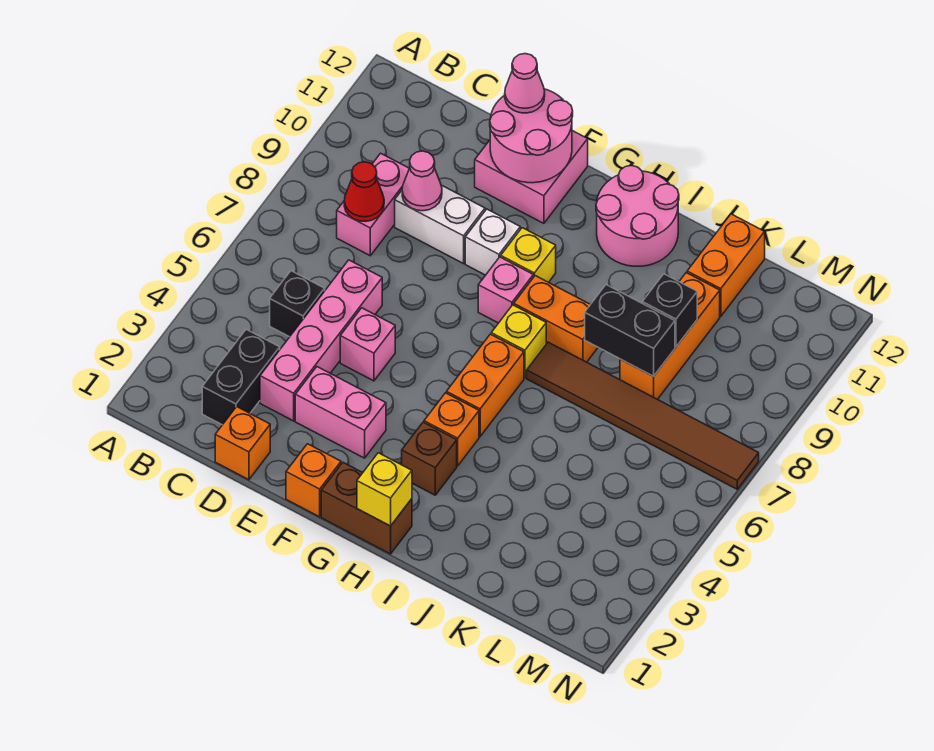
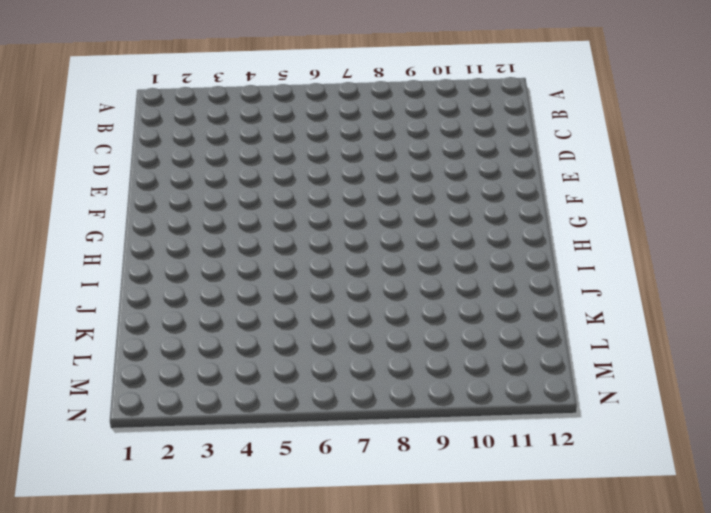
none -> black 1x2 brick [202,329,280,425]
none -> black 1x1 brick [270,271,325,337]
none -> pink 1x2 brick [337,153,409,256]
none -> orange 1x1 brick [215,407,270,480]

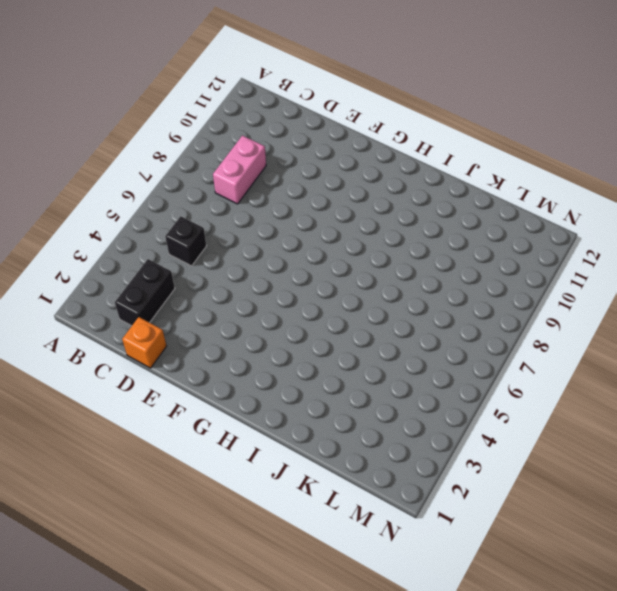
none -> pink 1x4 brick [260,260,382,421]
none -> white 1x2 brick [395,185,485,264]
none -> pink 1x2 brick [295,367,386,458]
none -> pink 1x1 brick [340,308,395,381]

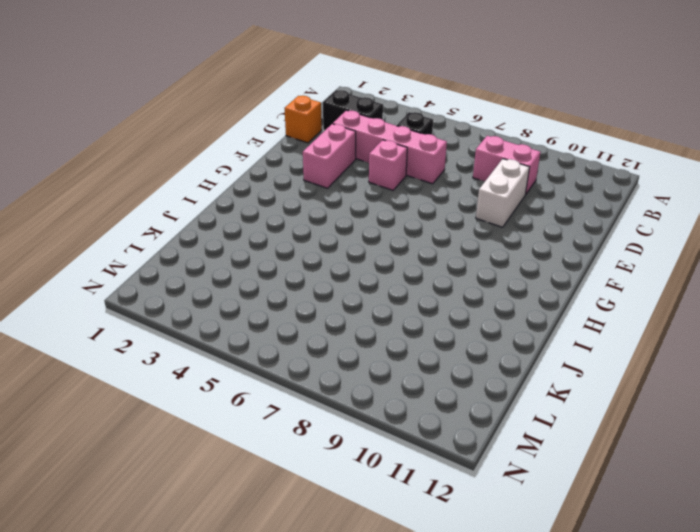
none -> pink 2x2 brick [475,131,588,223]
none -> orange 1x1 brick [286,444,341,517]
none -> white 1x1 brick [465,209,520,275]
none -> brown 1x2 brick [321,463,412,554]

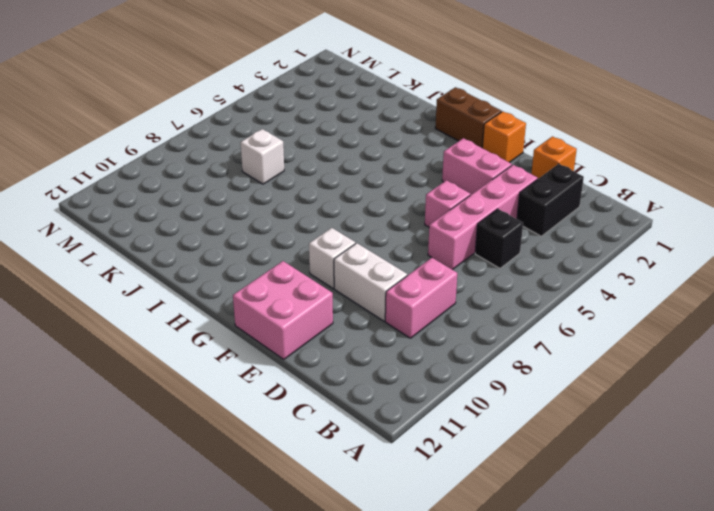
white 1x1 brick [240,129,284,184] -> brown 1x6 tile [527,342,759,489]
none -> pink 1x1 brick [478,257,533,323]
none -> yellow 1x1 brick [501,228,556,282]
none -> brown 1x1 brick [402,422,457,495]
none -> orange 1x1 brick [424,393,479,466]

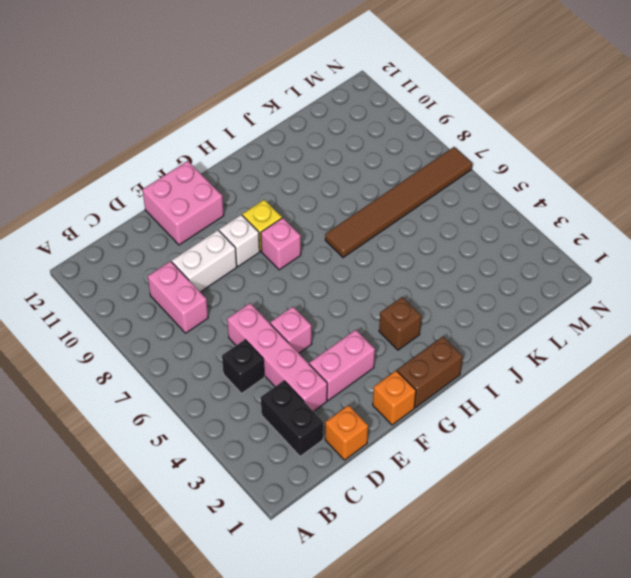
none -> orange 1x1 brick [424,393,479,466]
none -> orange 1x2 brick [447,334,524,436]
none -> yellow 1x1 brick [491,305,546,378]
none -> orange 1x2 brick [514,276,598,362]

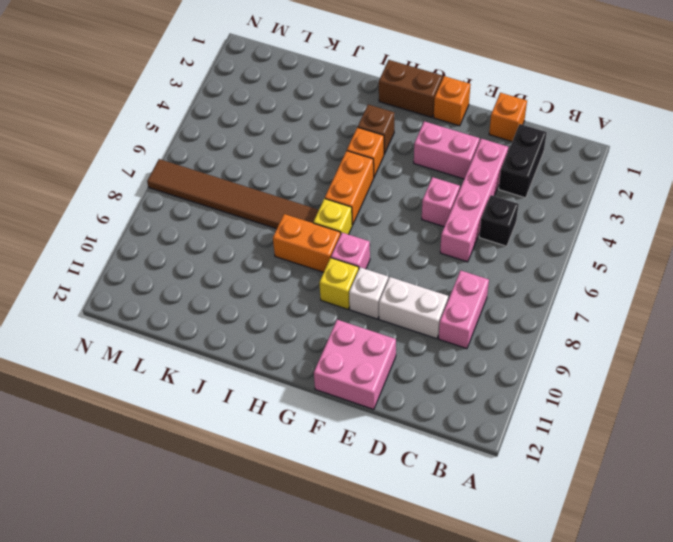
none -> pink 2x2 round brick [596,166,679,266]
none -> orange 1x3 brick [620,273,720,399]
none -> orange 1x2 brick [687,214,765,316]
none -> red 1x1 cone [344,162,384,221]

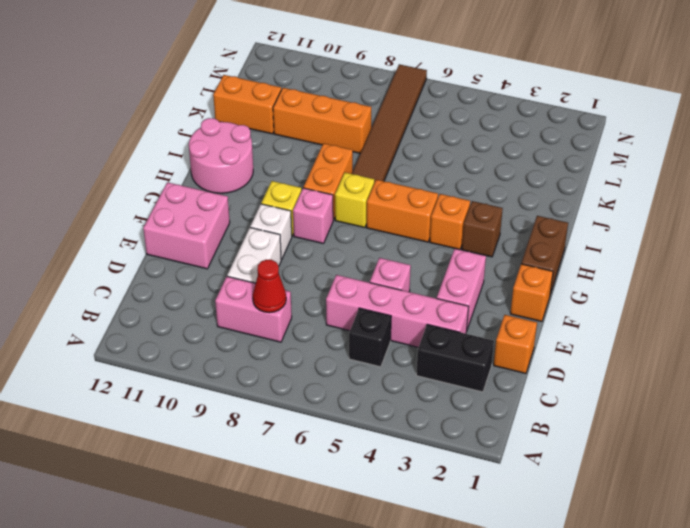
none -> pink 1x1 cone [402,151,442,211]
none -> pink 2x2 round brick [490,89,573,183]
none -> yellow 1x1 brick [357,453,412,526]
none -> black 1x2 brick [585,285,675,376]

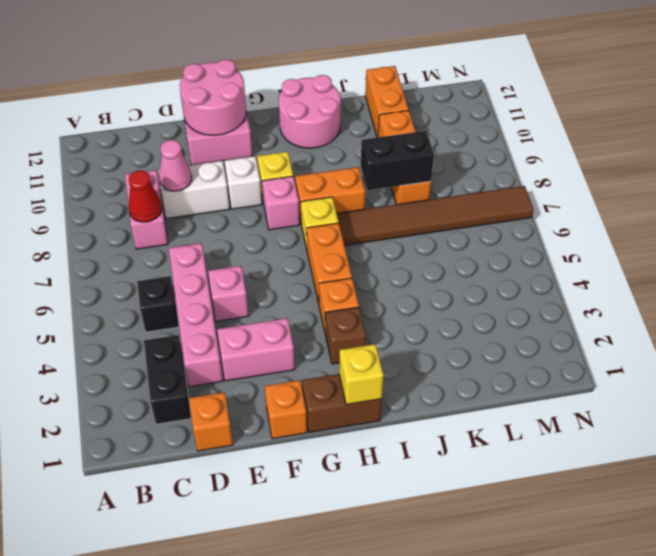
none -> black 1x1 brick [642,274,697,347]
none -> pink 1x1 cone [505,54,545,113]

